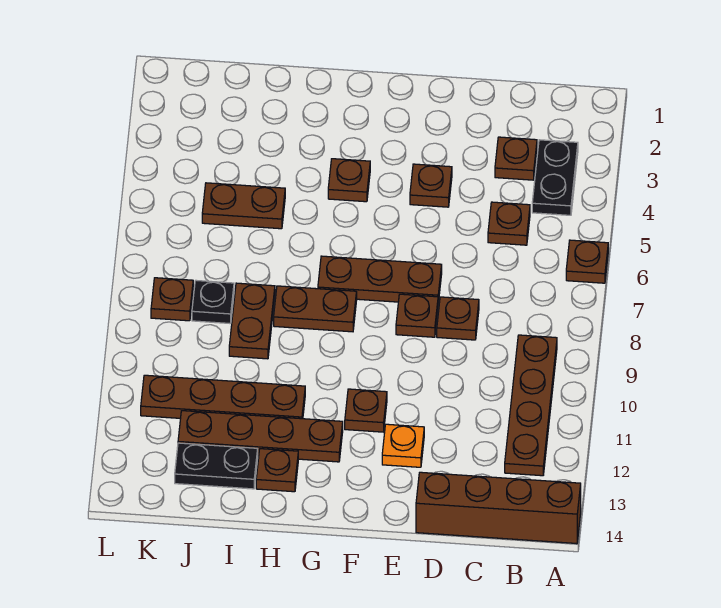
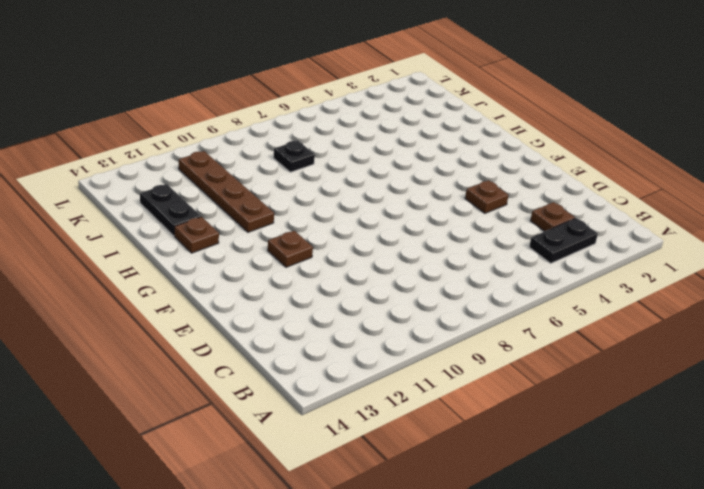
none -> brown 1x1 plate [566,240,608,283]
none -> brown 1x4 brick [416,472,581,544]
none -> brown 1x4 plate [505,335,557,476]

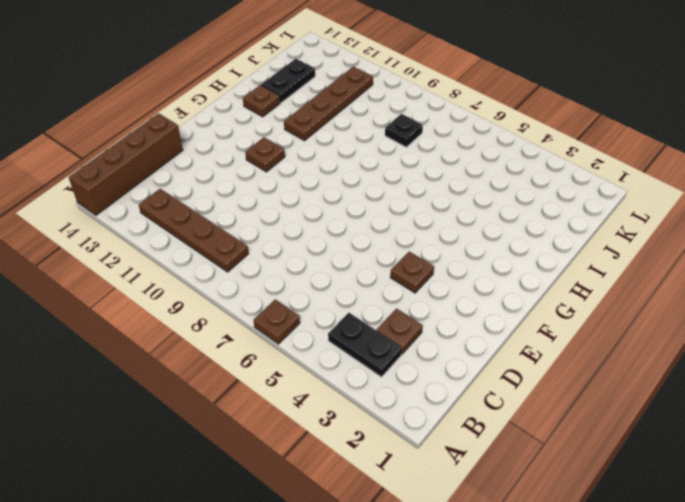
none -> brown 1x1 plate [488,202,530,245]
none -> brown 1x1 plate [437,297,479,340]
none -> brown 1x3 plate [318,256,442,303]

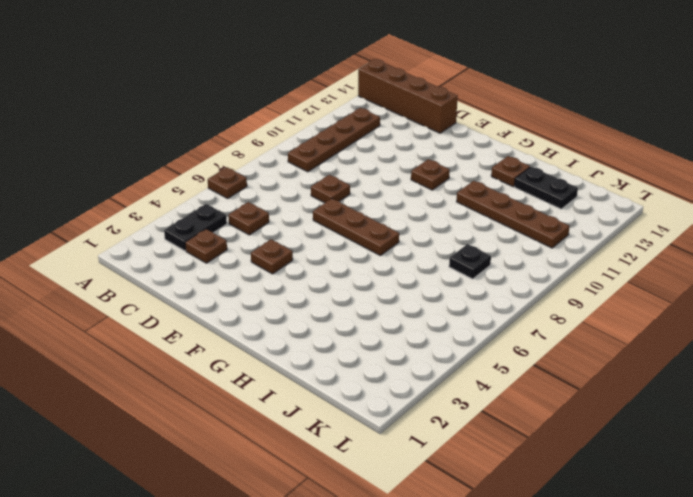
none -> brown 1x1 plate [396,294,438,337]
none -> orange 1x1 plate [382,424,424,467]
none -> brown 1x1 plate [328,159,370,202]

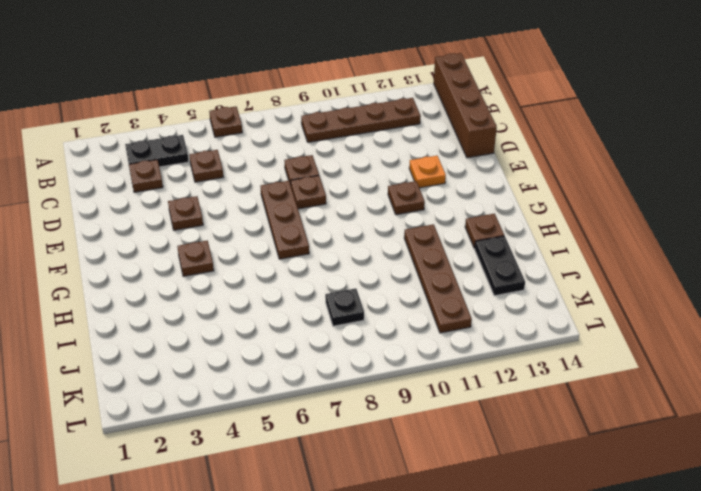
none -> brown 1x2 plate [274,286,357,332]
none -> brown 1x4 plate [178,411,343,462]
none -> brown 1x2 plate [202,183,285,229]

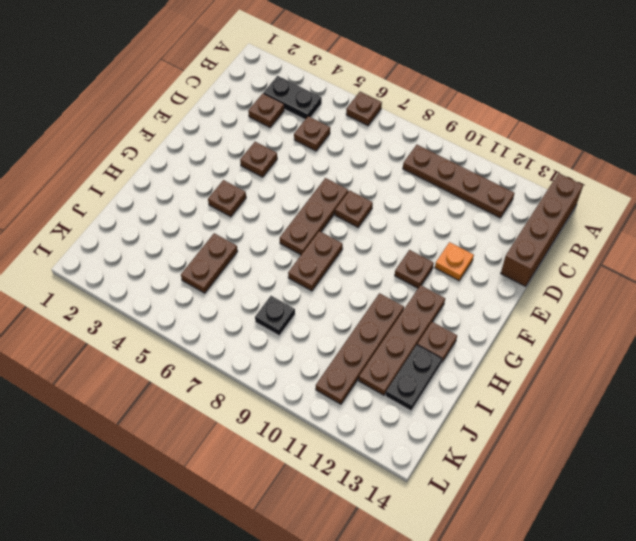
none -> brown 1x1 plate [437,297,479,340]
none -> brown 1x2 plate [229,283,275,359]
none -> brown 1x1 plate [151,278,193,321]

